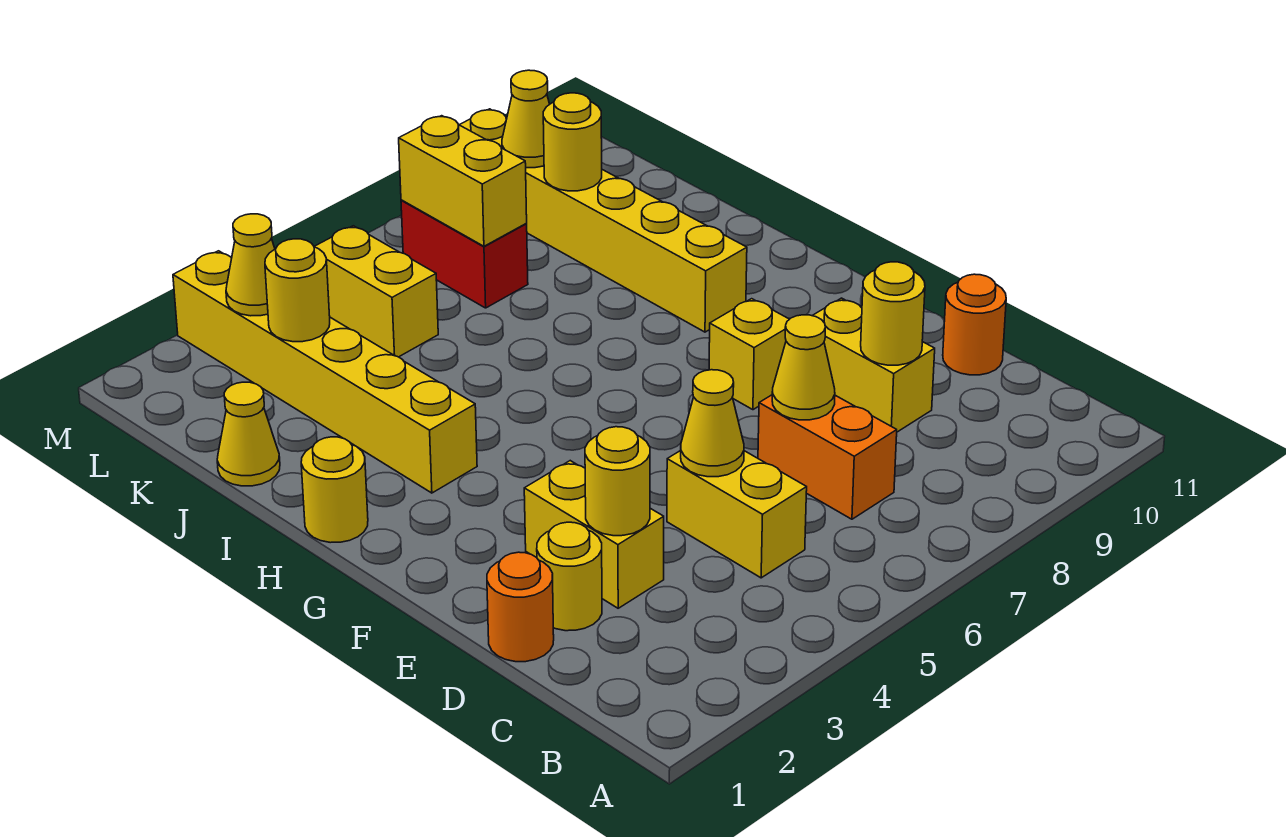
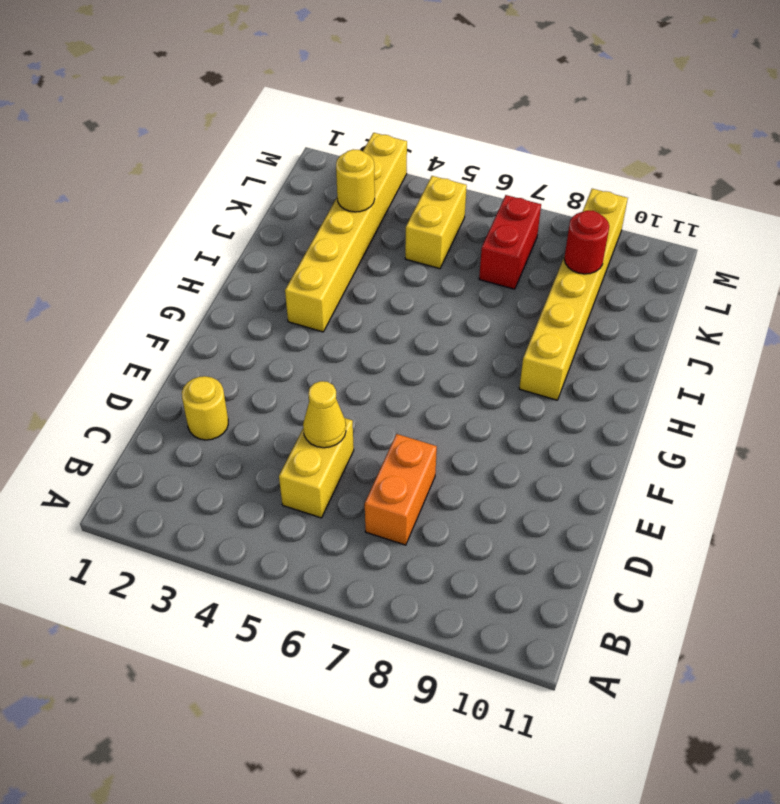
red 1x1 round brick [564,210,609,274] -> yellow 1x1 round brick [543,93,602,191]
none -> orange 1x1 round brick [487,552,554,662]
none -> yellow 1x2 brick [524,461,664,608]
none -> yellow 1x2 brick [813,298,935,432]

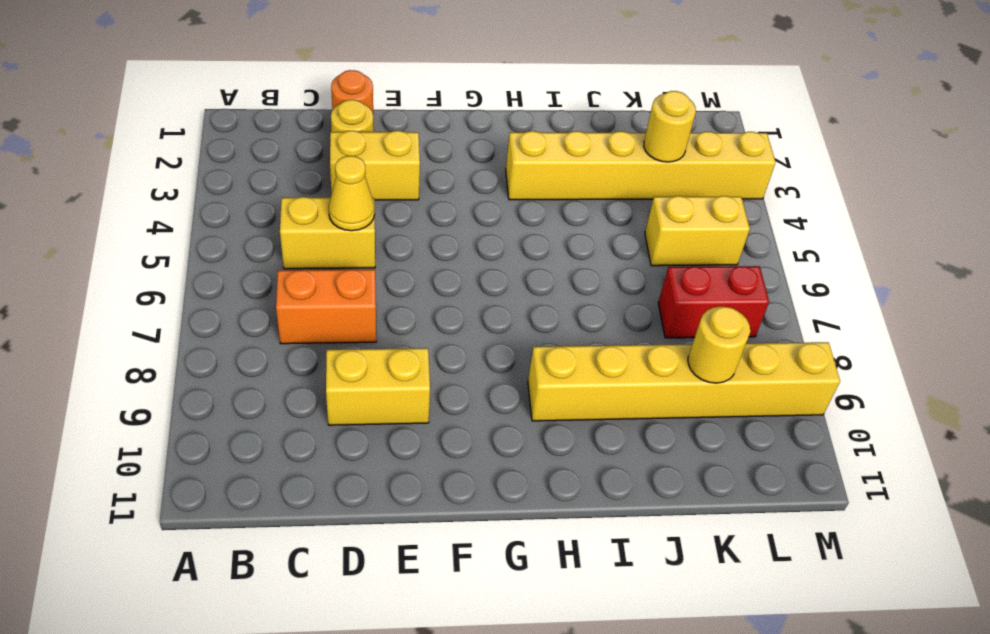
none -> orange 1x1 round brick [943,274,1006,375]
none -> yellow 1x1 brick [709,299,789,410]
none -> yellow 1x1 round brick [301,437,368,543]

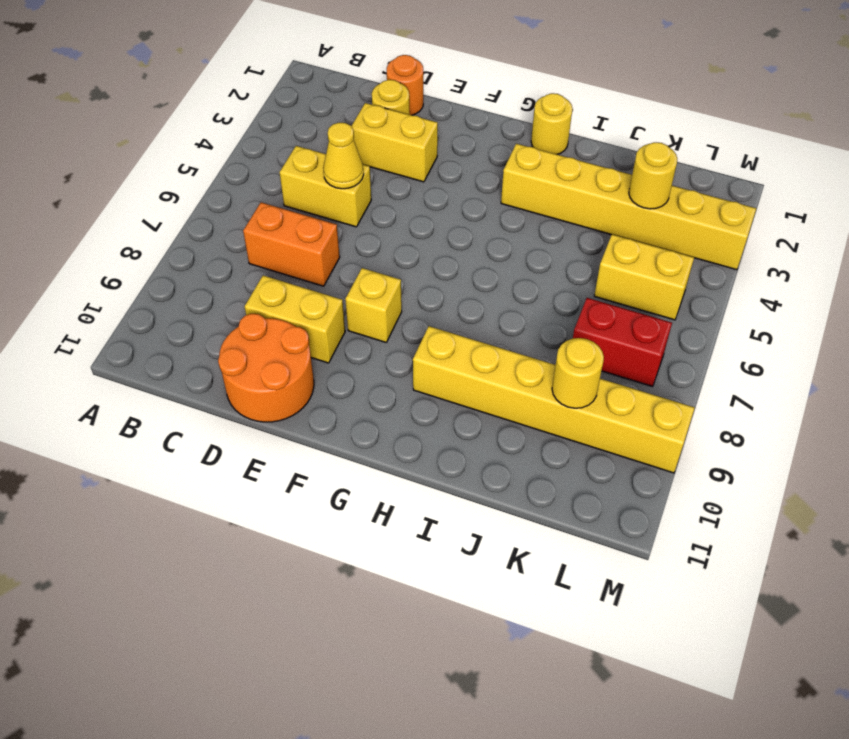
orange 2x2 round brick [218,313,314,422] -> orange 1x1 round brick [943,274,1006,375]
none -> yellow 1x1 cone [217,382,280,486]
none -> yellow 1x1 round brick [585,427,650,536]
none -> yellow 1x1 cone [772,315,835,420]

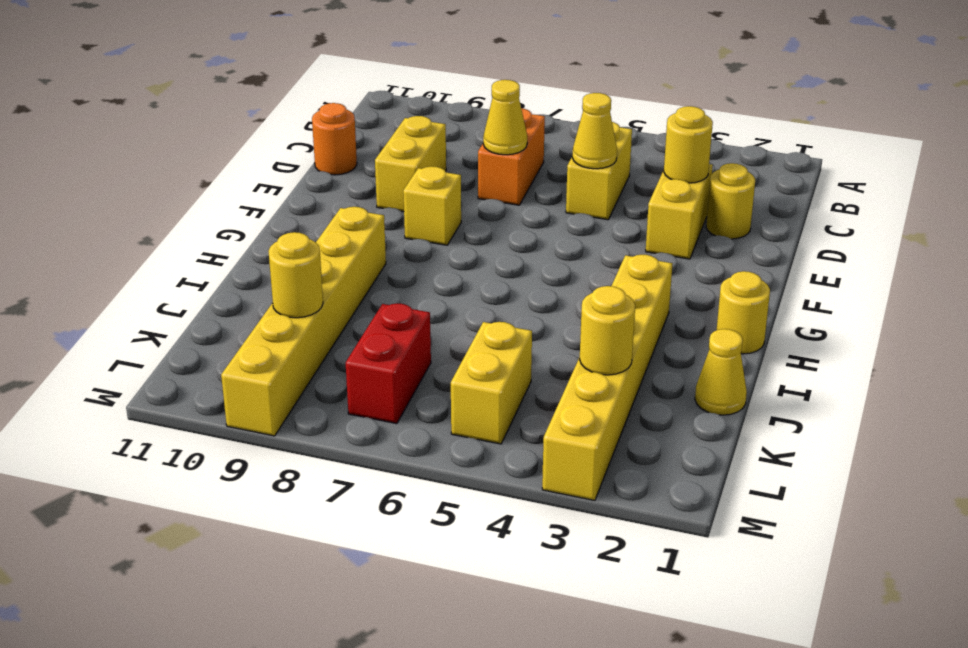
none -> orange 1x1 round brick [487,552,554,662]
none -> yellow 1x1 round brick [861,262,925,365]
none -> yellow 1x2 brick [399,116,527,246]

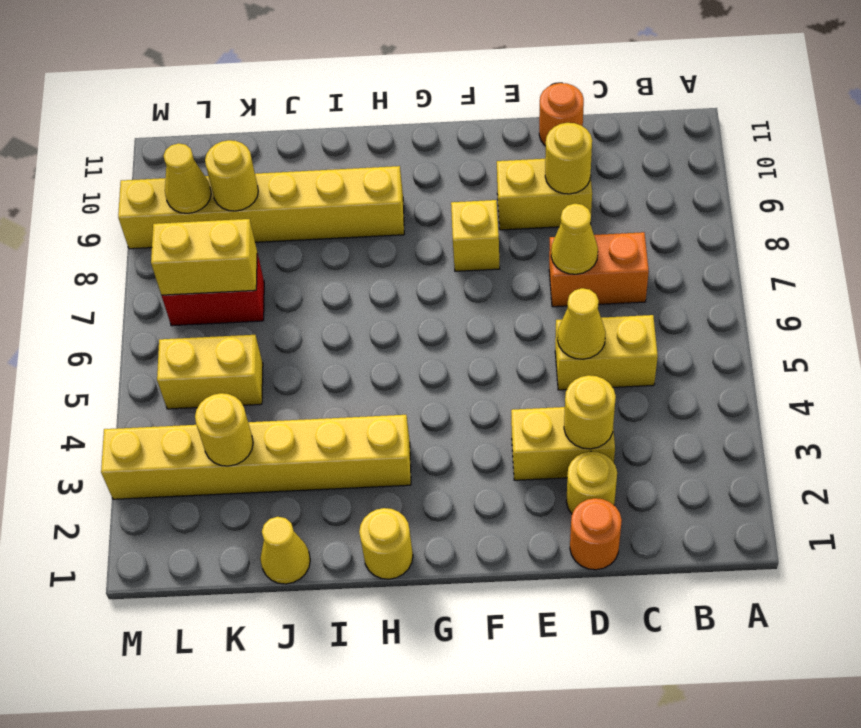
none -> yellow 1x1 cone [226,214,275,316]

